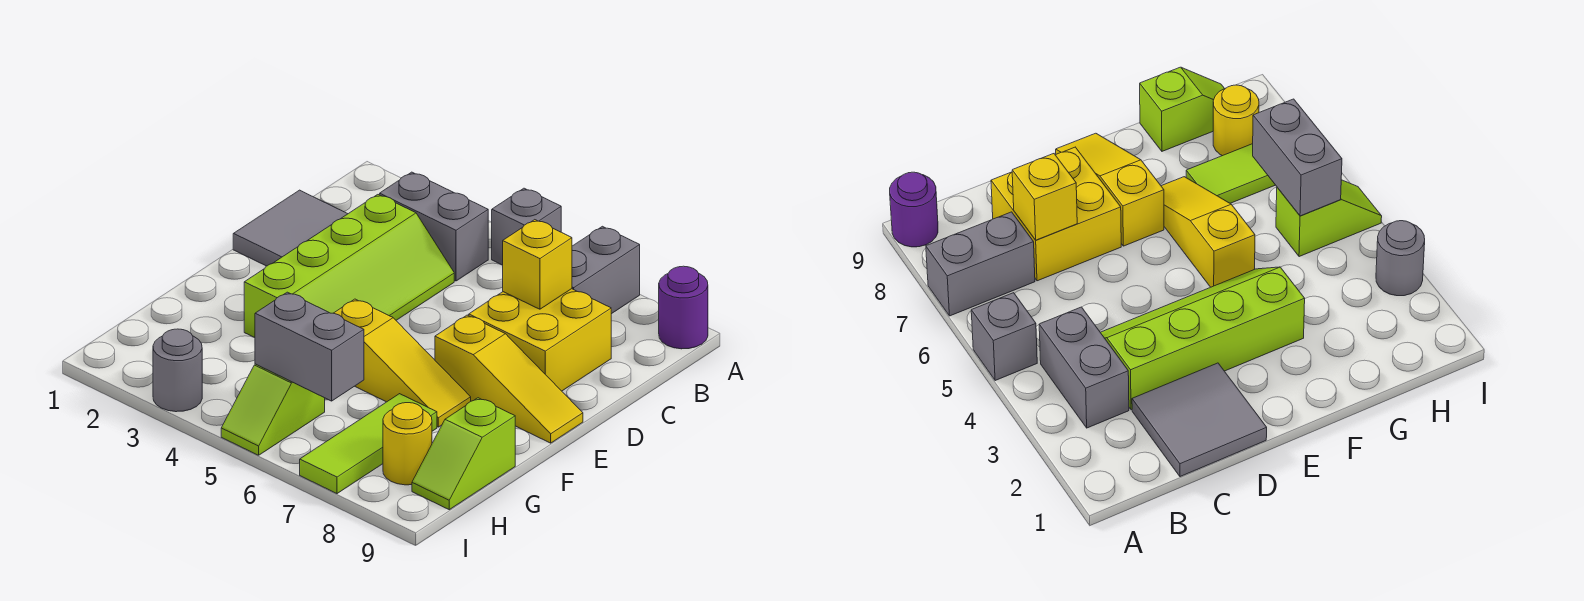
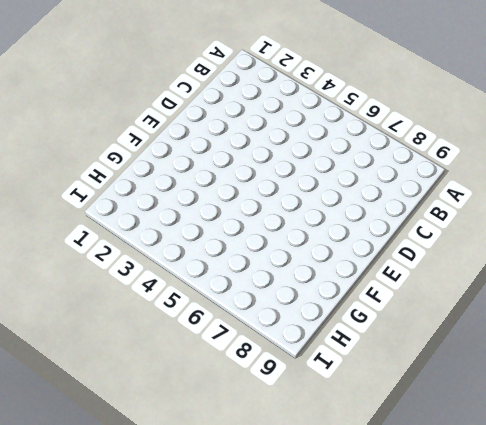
none -> grey 1x1 brick [492,188,561,265]
none -> grey 1x2 brick [572,226,640,314]
none -> purple 1x1 round brick [659,266,708,349]

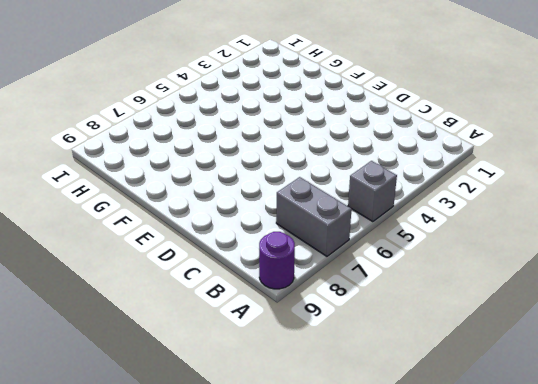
none -> grey 1x2 brick [380,172,488,281]
none -> grey 2x2 tile [233,190,347,266]
none -> lime 2x4 slope [244,195,454,338]

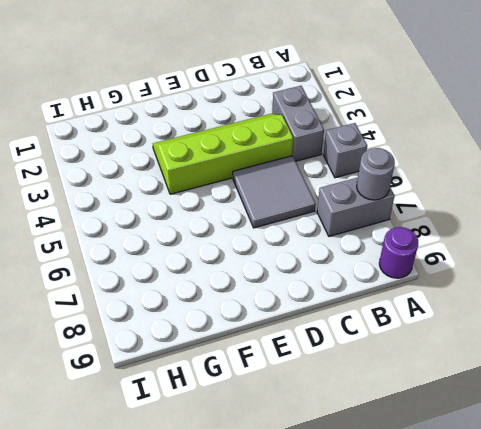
grey 1x1 round brick [357,148,395,200] -> grey 1x1 round brick moved to [153,329,202,412]
lime 2x4 slope [153,114,293,194] -> lime 2x4 slope turned to [244,195,454,338]
grey 2x2 tile [233,156,316,228] -> grey 2x2 tile moved to [233,190,347,266]
none -> yellow 2x2 brick [469,289,611,391]
none -> yellow 1x3 slope [435,315,583,443]
none -> yellow 1x3 slope [334,299,471,427]

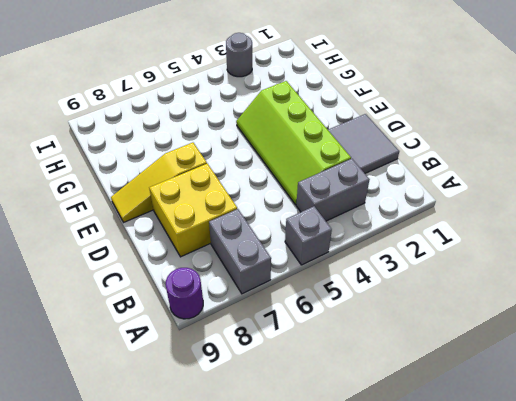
none -> yellow 1x3 slope [334,299,471,427]
none -> lime 1x3 tile [300,394,437,494]
none -> lime 1x2 slope [412,398,515,510]

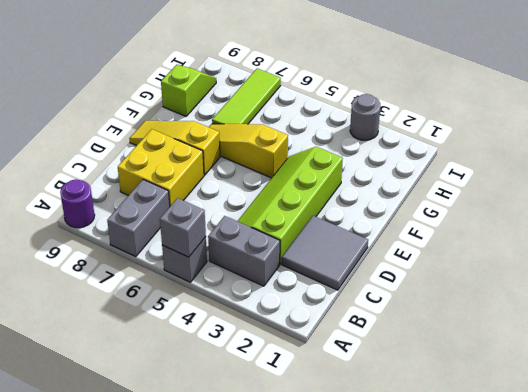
grey 1x1 brick [160,198,206,257] -> none
none -> lime 1x2 slope [221,364,325,455]
none -> yellow 1x1 round brick [383,403,432,485]
none -> yellow 1x1 brick [503,220,572,309]

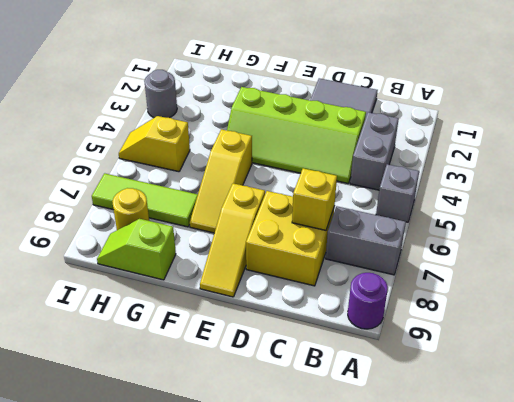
yellow 1x2 slope [119,116,190,172] -> lime 1x2 slope [221,364,325,455]
none -> grey 1x2 brick [255,292,364,401]

